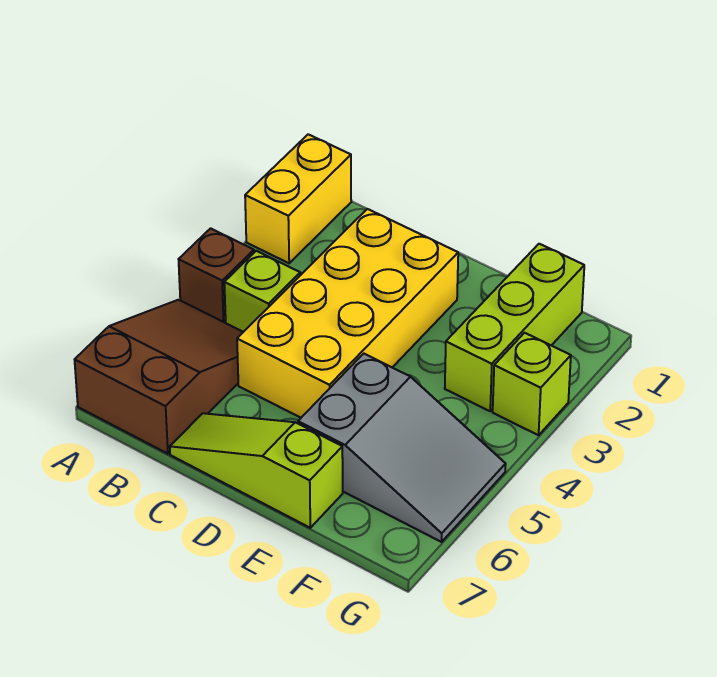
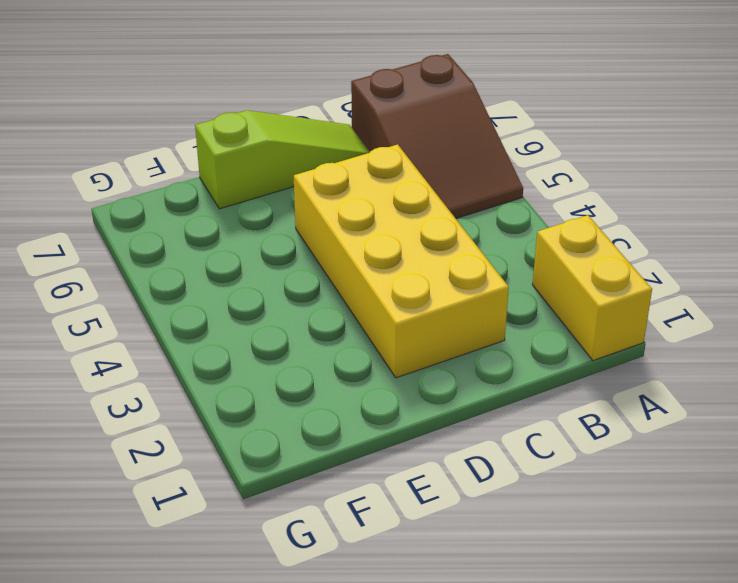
none -> brown 1x1 brick [179,228,254,323]
none -> lime 1x1 brick [224,251,300,332]

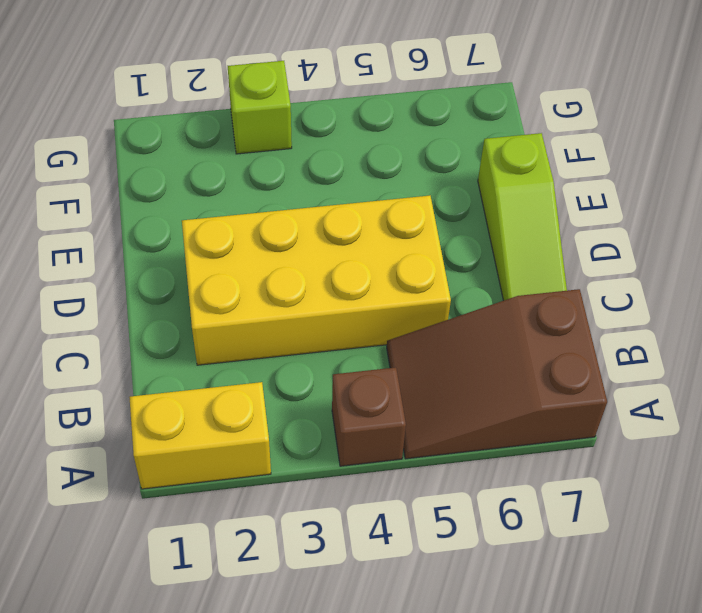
none -> lime 1x1 brick [224,251,300,332]
none -> grey 2x3 slope [298,354,506,542]

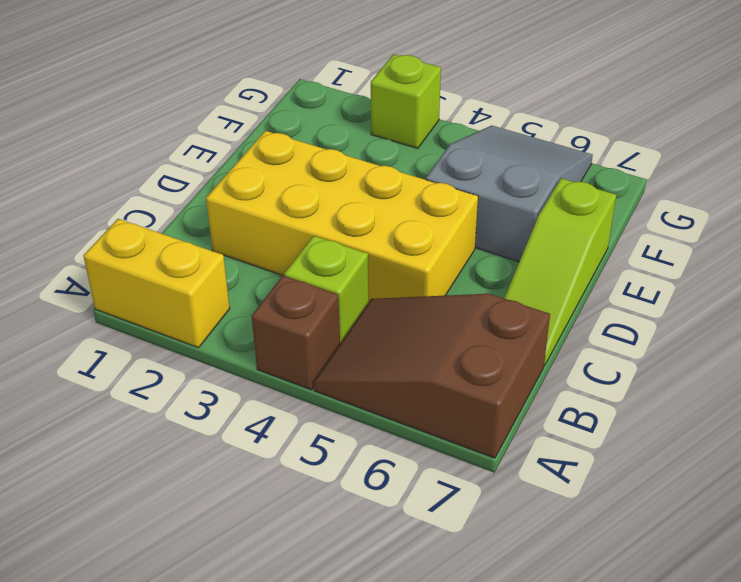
none -> lime 1x3 brick [445,244,584,411]

